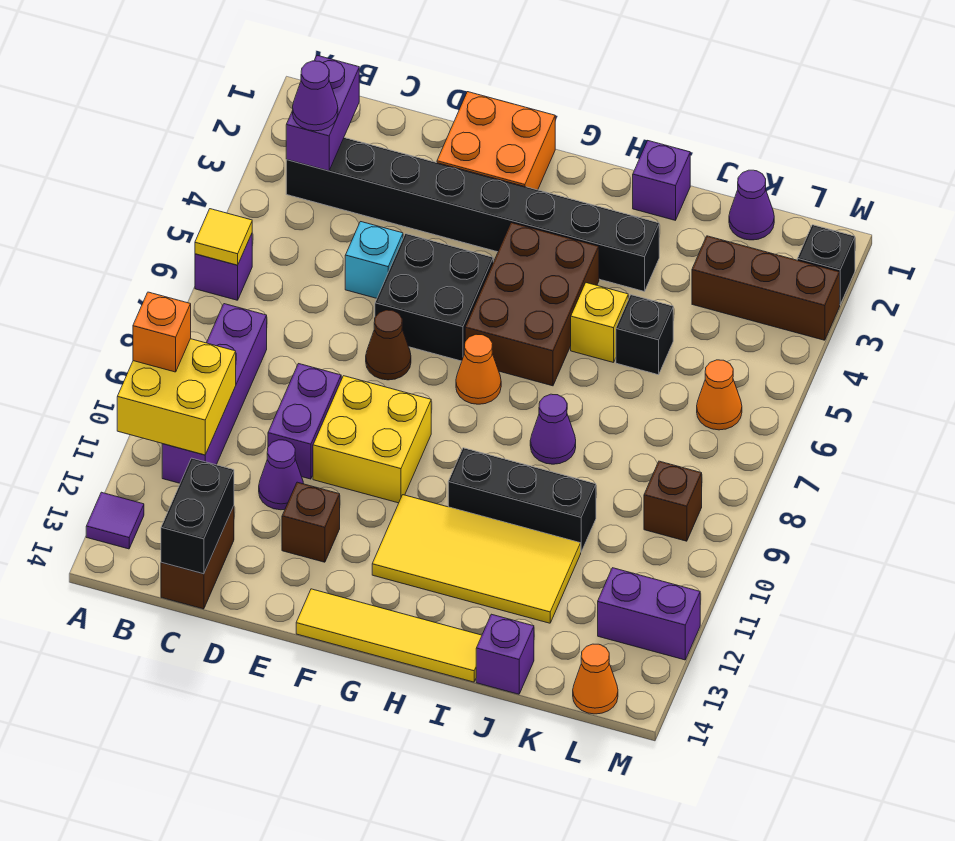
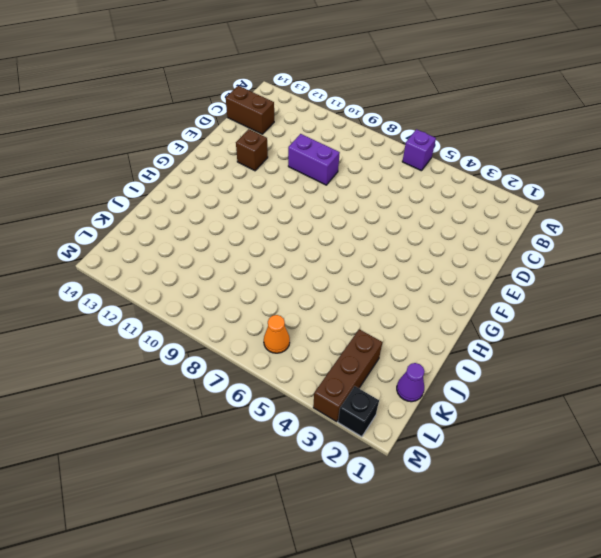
none -> purple 1x1 tile [86,492,144,549]
none -> black 1x8 brick [286,138,659,291]
none -> purple 1x4 brick [162,304,267,483]
none -> cyan 1x1 brick [345,222,403,298]

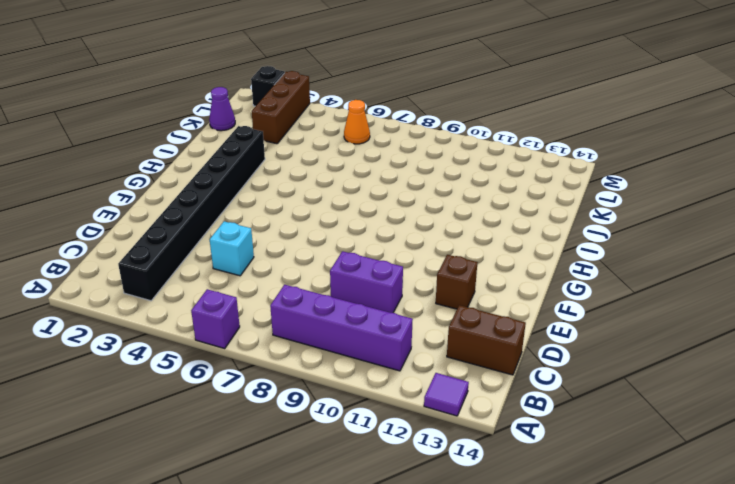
none -> purple 1x1 cone [259,440,304,510]
none -> orange 2x2 brick [437,92,555,190]
none -> black 2x2 brick [375,234,493,361]
none -> brown 1x1 cone [366,310,411,380]

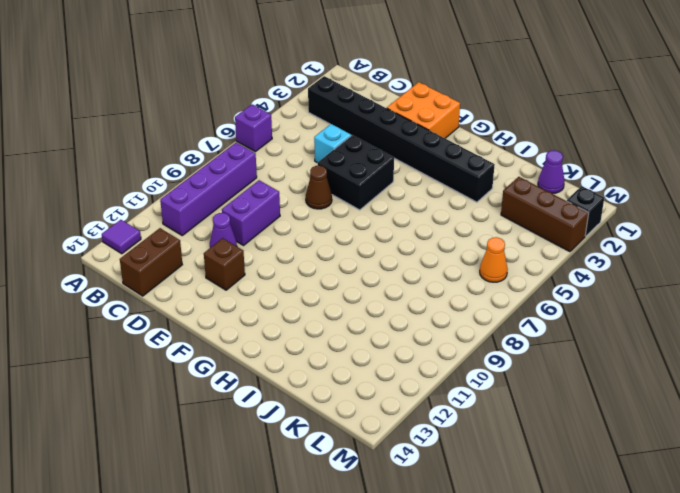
none -> yellow 2x2 brick [313,376,431,503]
none -> yellow 1x4 tile [296,589,482,682]
none -> brown 2x3 brick [465,223,599,386]
none -> orange 1x1 cone [456,334,501,404]

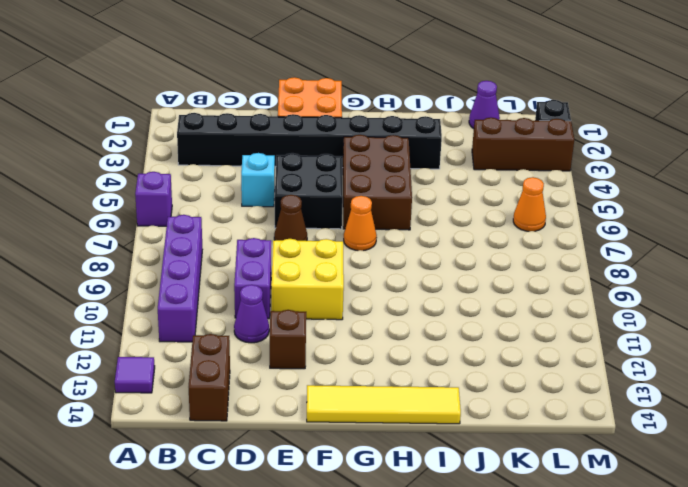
none -> yellow 2x4 tile [372,495,581,623]
none -> black 1x3 brick [448,448,596,552]
none -> purple 1x1 brick [633,141,690,220]
none -> yellow 1x1 brick [571,283,628,363]

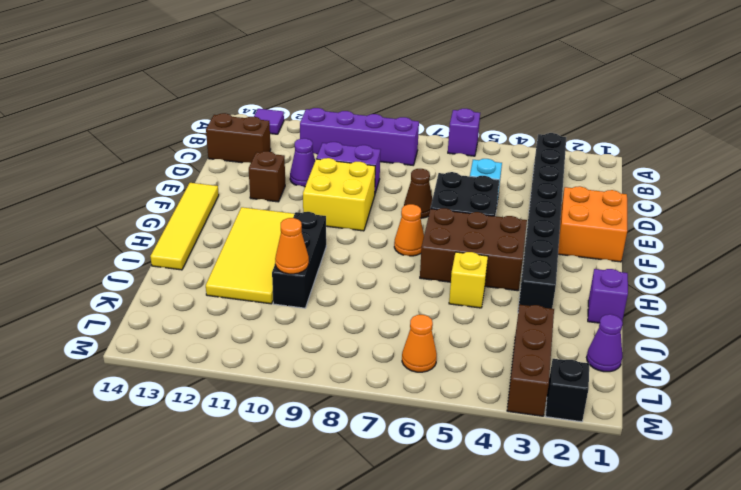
orange 1x1 cone [275,218,309,274] -> orange 1x1 cone moved to [573,644,618,714]
none -> purple 1x1 cone [530,394,576,464]
none -> black 1x1 brick [616,295,673,375]
none -> purple 1x1 brick [476,614,534,694]
none -> brown 1x1 brick [644,461,702,541]

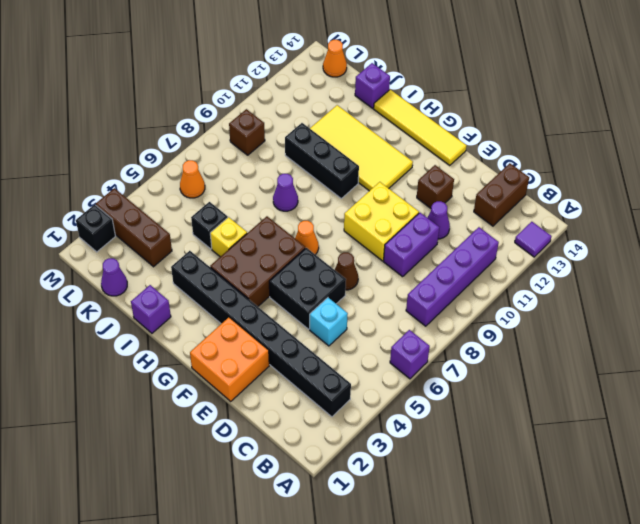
none -> purple 1x2 brick [598,568,700,660]
none -> yellow 1x1 tile [195,209,252,265]
none -> yellow 2x2 brick [117,339,236,455]
none -> purple 1x2 brick [286,55,359,171]

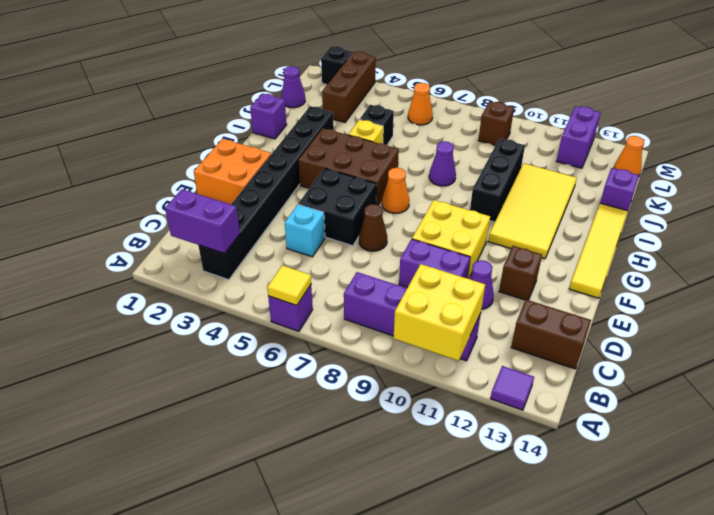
none -> black 1x2 brick [161,458,234,574]
none -> orange 1x1 brick [133,292,191,372]
none -> purple 1x1 cone [293,61,338,131]

